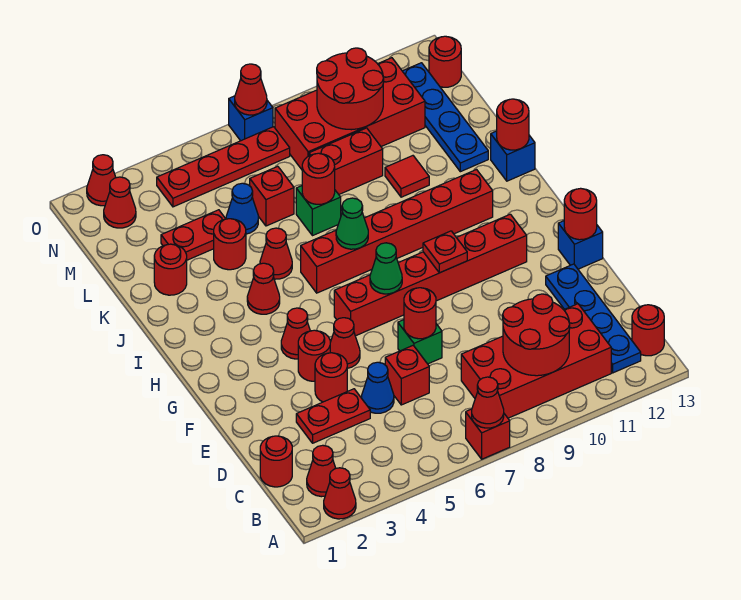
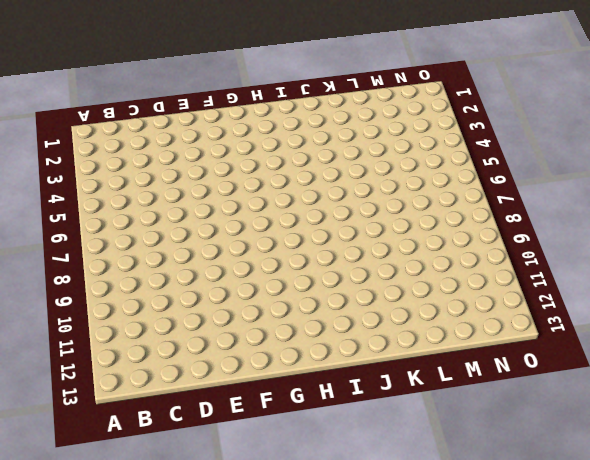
none -> red 1x1 cone [324,468,356,519]
none -> red 1x1 brick [466,409,510,459]
none -> red 1x1 cone [307,445,336,497]
none -> red 2x4 brick [461,304,611,418]

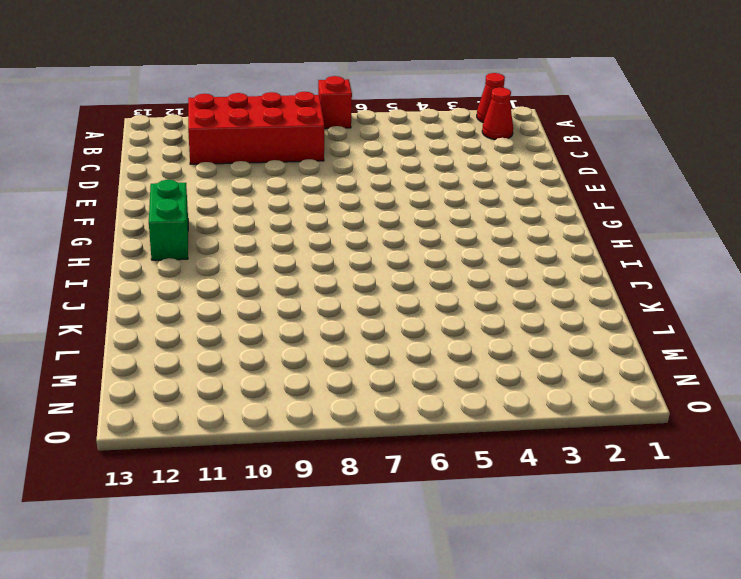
green 1x2 brick [149,180,188,260] -> none
none -> blue 1x4 plate [546,264,641,373]
none -> red 1x1 round brick [632,305,664,356]
none -> red 1x1 round brick [260,436,292,487]
none -> red 1x2 plate [296,389,370,443]

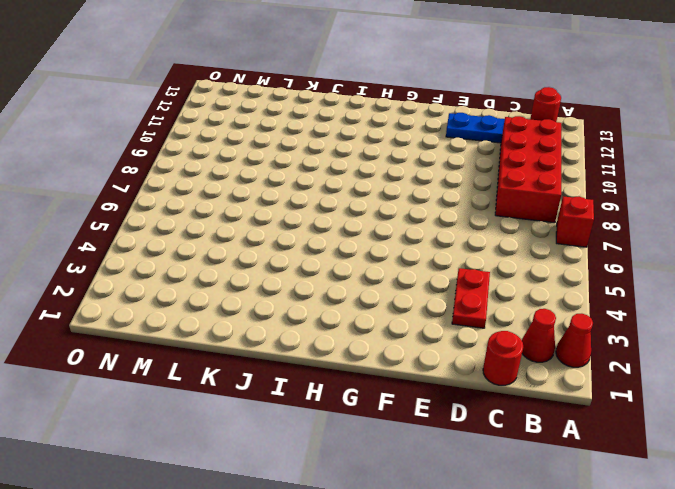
none -> blue 1x1 cone [362,362,394,413]
none -> red 1x1 brick [385,346,429,405]
none -> red 1x1 round brick [315,353,347,402]
none -> green 1x1 brick [398,320,442,364]

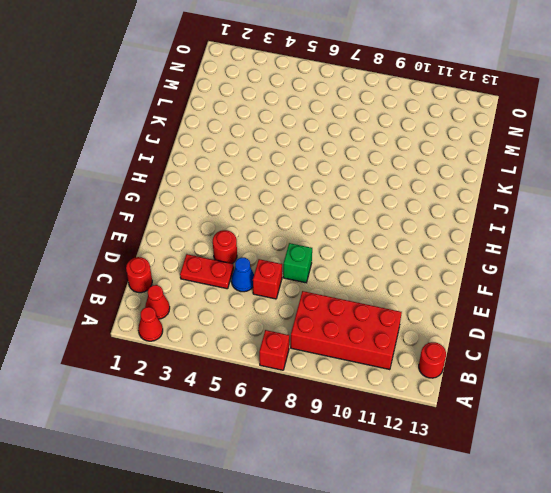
none -> blue 1x4 plate [546,264,641,373]
none -> red 1x1 round brick [298,330,330,381]
none -> red 1x1 cone [330,318,360,368]
none -> blue 1x1 brick [558,221,603,269]

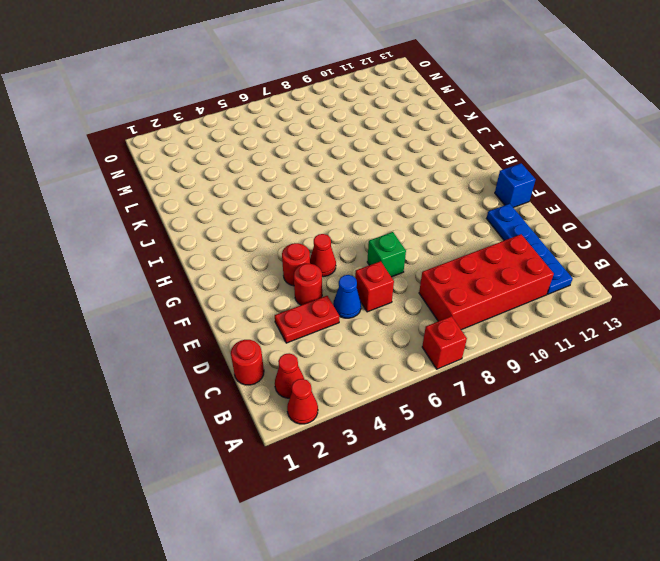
none -> red 1x1 round brick [632,305,664,356]
none -> red 1x1 cone [281,308,310,359]
none -> red 1x6 brick [334,214,527,336]
none -> red 1x1 cone [247,263,280,314]

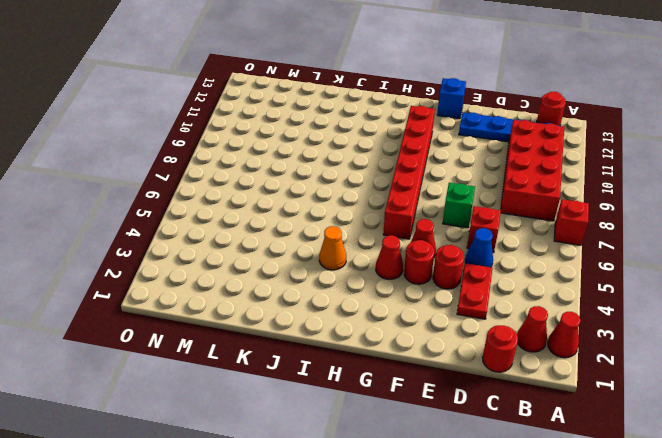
orange 1x1 cone [319,226,346,270] -> red 1x1 cone [247,263,280,314]
none -> red 1x6 brick [301,170,493,293]
none -> red 1x1 cone [260,228,292,279]
none -> blue 1x1 brick [491,131,535,181]
none -> red 1x1 round brick [154,244,187,295]

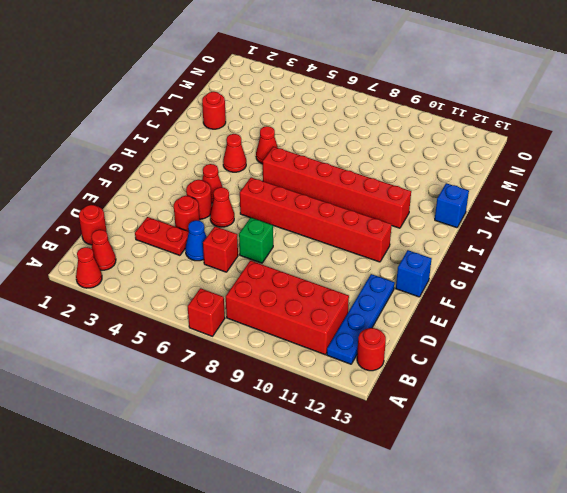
none -> red 1x1 round brick [214,219,246,270]
none -> green 1x1 brick [296,186,341,236]
none -> red 1x1 tile [385,156,429,197]
none -> blue 1x4 plate [403,63,488,172]

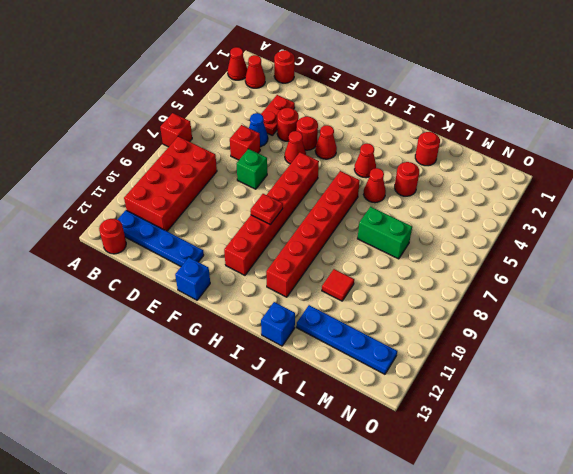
green 1x2 brick [358,207,412,259] -> green 1x1 brick [296,186,341,236]
none -> red 1x2 plate [161,210,225,260]
none -> blue 1x1 cone [226,183,258,234]
none -> red 1x1 brick [250,166,294,226]
none -> red 1x2 brick [309,128,383,194]

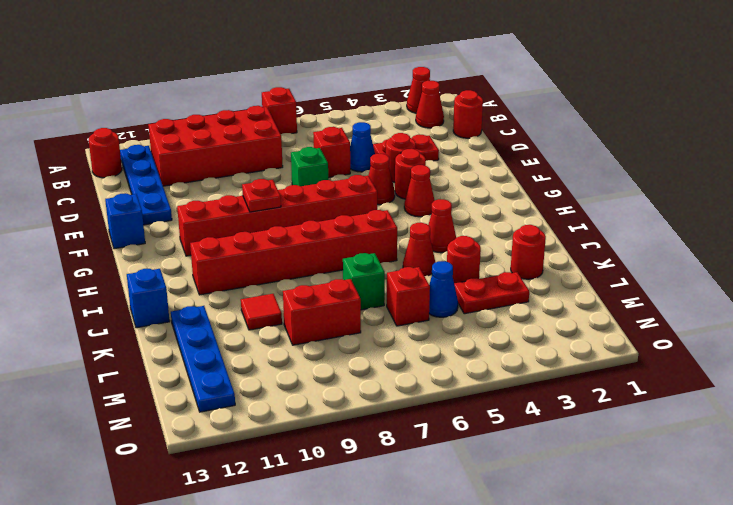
none -> red 2x4 brick [275,58,425,169]
none -> red 1x1 cone [104,177,136,228]
none -> red 1x4 plate [157,127,290,207]
none -> red 1x1 round brick [429,36,461,87]

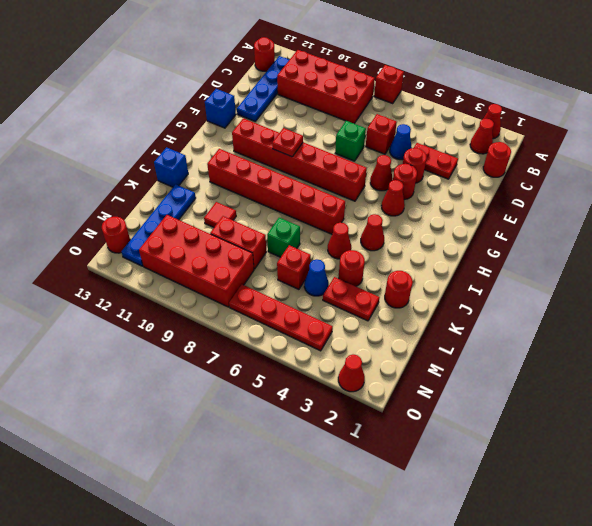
none -> red 1x1 cone [104,177,136,228]
none -> blue 1x1 brick [229,96,273,141]
none -> red 1x1 cone [472,377,504,428]
none -> red 2x2 round brick [503,294,570,376]

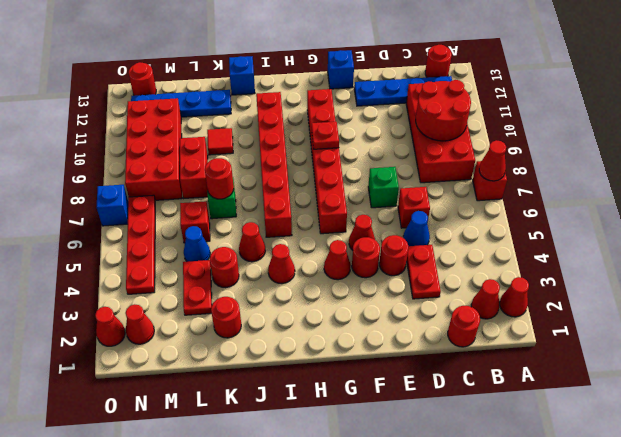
none -> red 1x1 round brick [404,288,436,339]
none -> red 1x1 round brick [564,188,597,240]
none -> green 1x1 cone [370,243,402,294]
none -> green 1x1 cone [336,198,368,249]

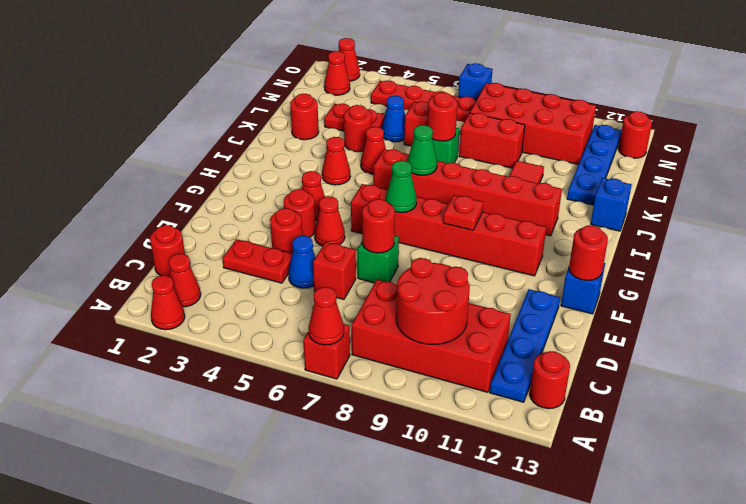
none -> red 1x1 round brick [497,99,529,150]
none -> red 2x2 round brick [317,48,384,130]
none -> red 1x1 cone [235,64,267,115]

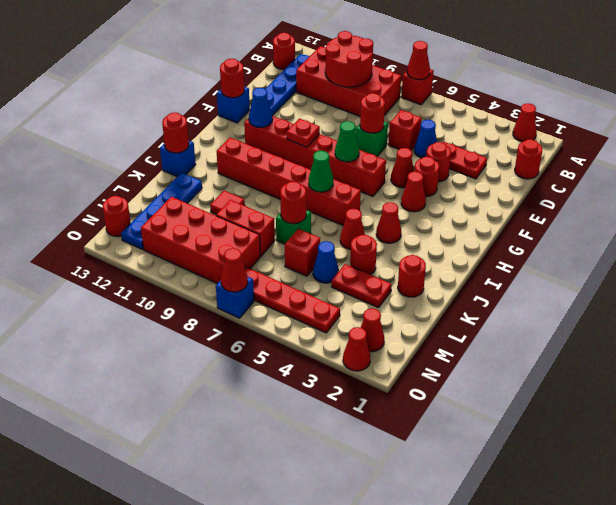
blue 1x1 cone [249,88,273,127] -> none
none -> red 1x1 cone [307,445,336,497]
none -> red 2x2 round brick [317,48,384,130]

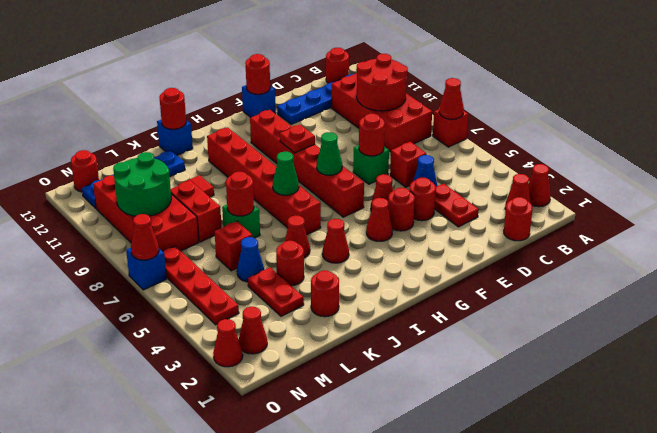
green 2x2 round brick [113,152,171,216] -> red 2x2 round brick [317,48,384,130]

